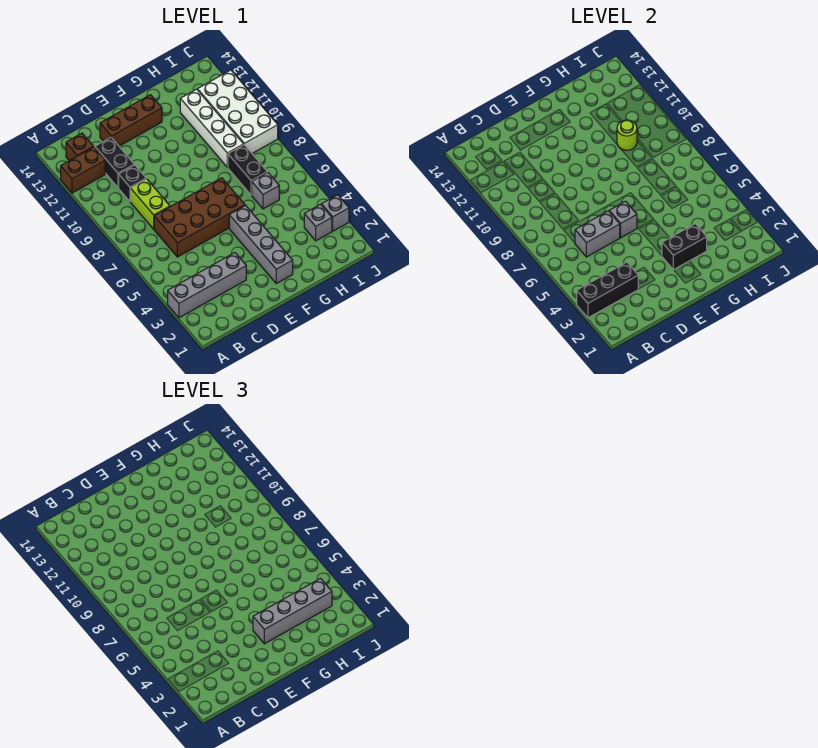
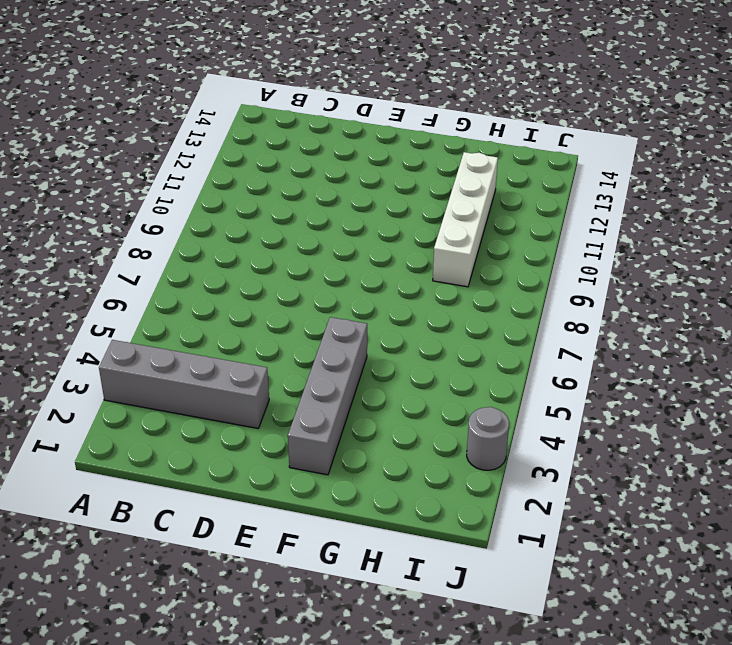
grey 1x1 round brick [467,407,509,470] -> grey 1x1 brick [321,195,349,231]
none -> brown 1x2 brick [61,147,105,193]
none -> brown 1x1 brick [66,133,93,161]
none -> brown 2x4 brick [154,178,245,257]

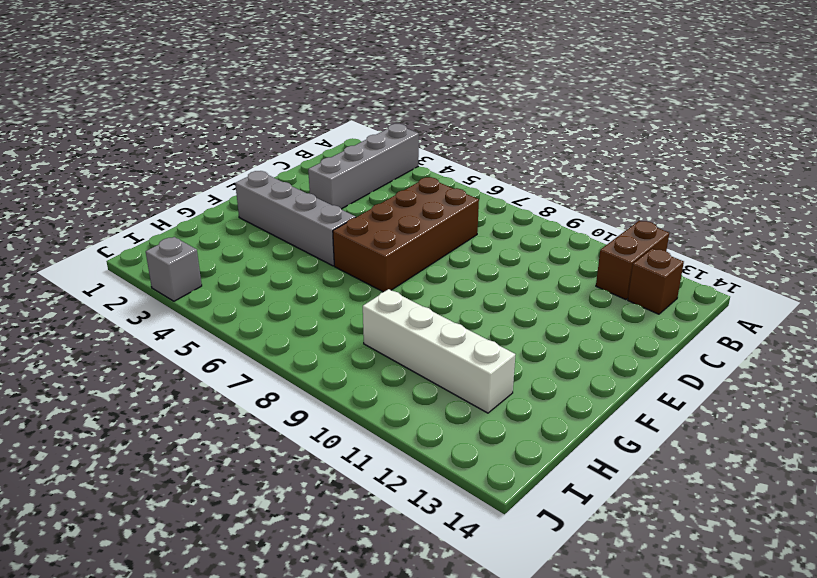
none -> lime 1x2 brick [130,179,170,229]
none -> black 1x1 brick [119,165,146,201]
none -> black 1x2 brick [95,138,134,188]

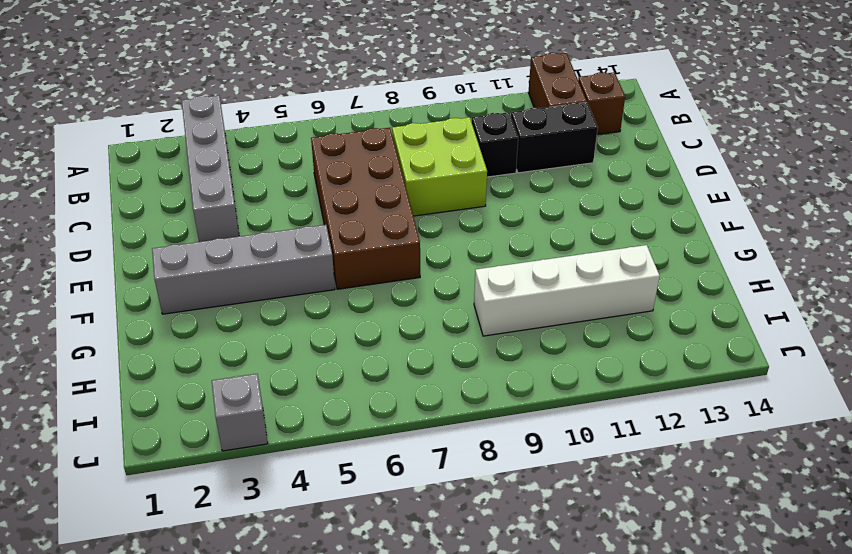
lime 2x2 brick [392,117,487,216] -> lime 1x2 brick [130,179,170,229]
none -> brown 1x3 brick [100,95,162,146]
none -> grey 1x1 brick [252,172,279,209]
none -> black 1x2 brick [228,145,267,195]

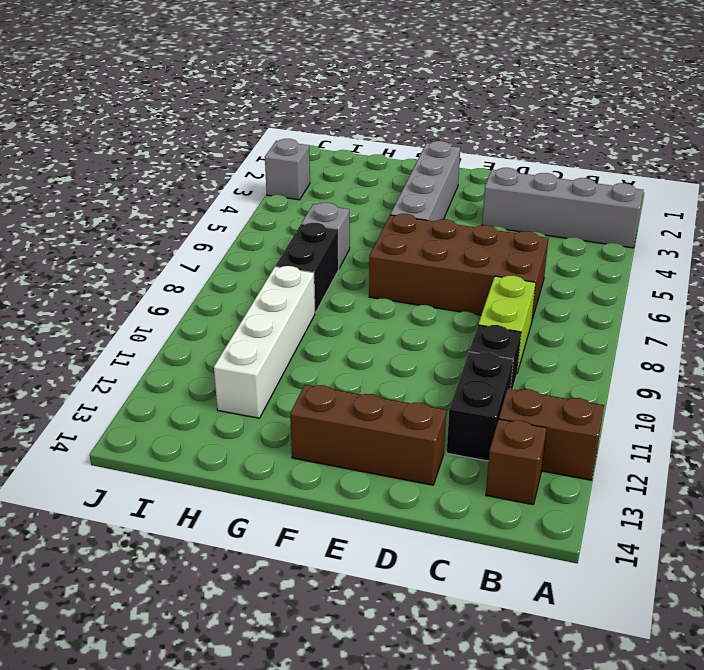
none -> grey 1x1 brick [304,204,332,241]
none -> white 2x4 brick [197,70,278,153]
none -> black 1x3 brick [577,262,638,318]

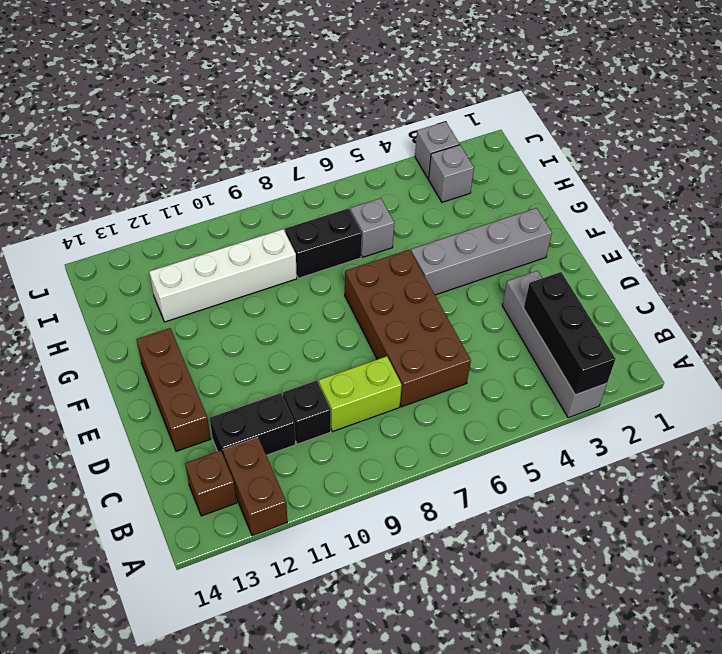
none -> white 2x4 brick [197,70,278,153]
none -> grey 1x2 brick [575,211,620,257]
none -> grey 1x1 brick [609,201,637,238]

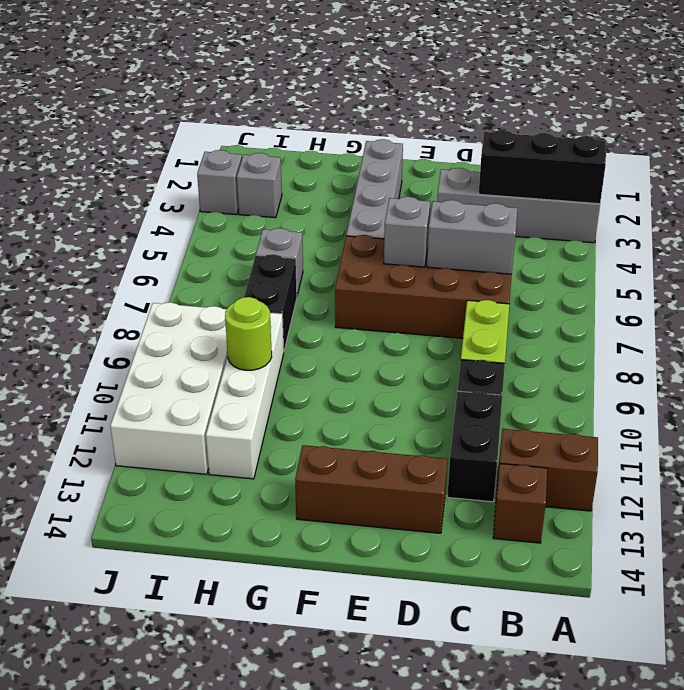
none -> black 1x2 brick [662,224,707,270]
none -> grey 1x4 brick [253,578,332,644]

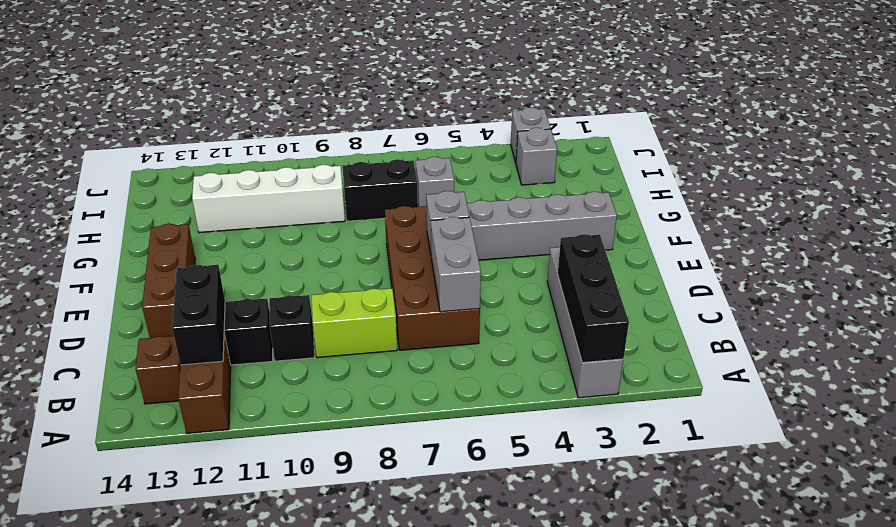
black 1x2 brick [172,265,225,365] -> black 1x2 brick moved to [662,224,707,270]
none -> white 2x4 brick [197,70,278,153]
none -> lime 1x1 round brick [617,120,637,150]
none -> grey 1x4 brick [253,578,332,644]

